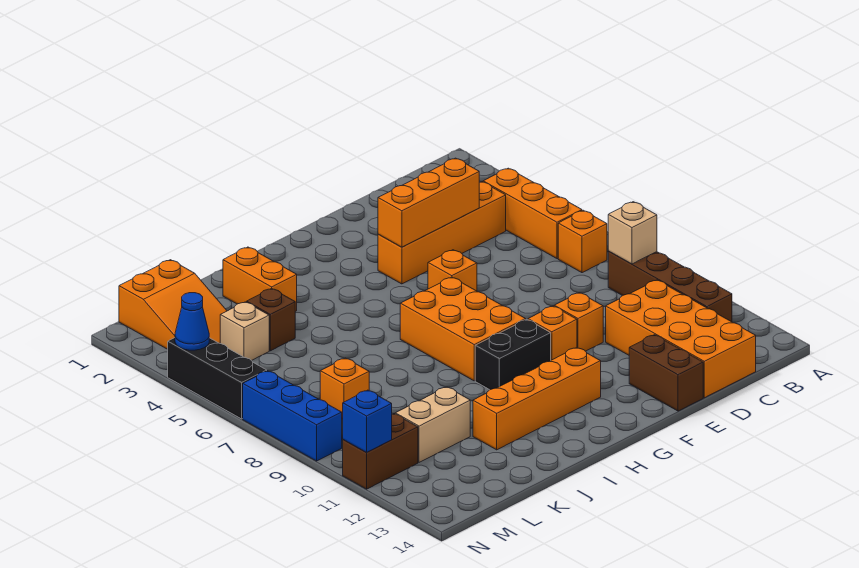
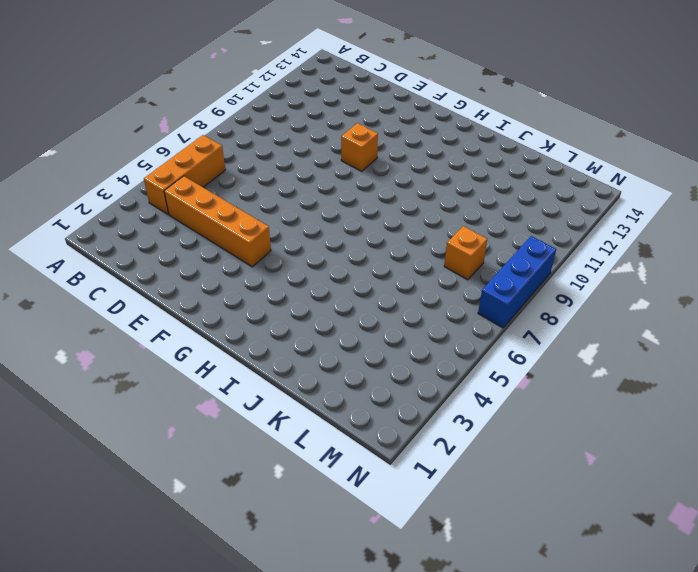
none -> orange 1x1 brick [558,210,607,273]
none -> brown 1x4 brick [608,251,732,322]
none -> orange 2x4 brick [606,280,756,398]

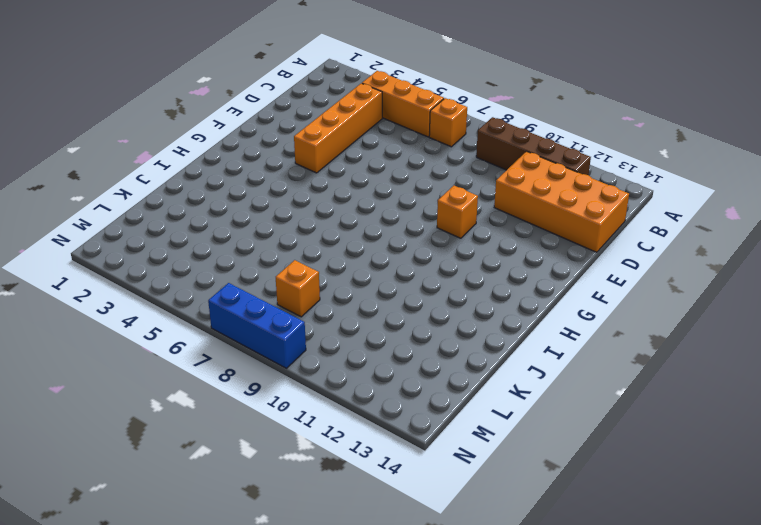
none -> orange 1x1 brick [554,293,603,351]
none -> brown 1x2 brick [629,335,703,411]
none -> orange 1x1 brick [428,250,477,291]

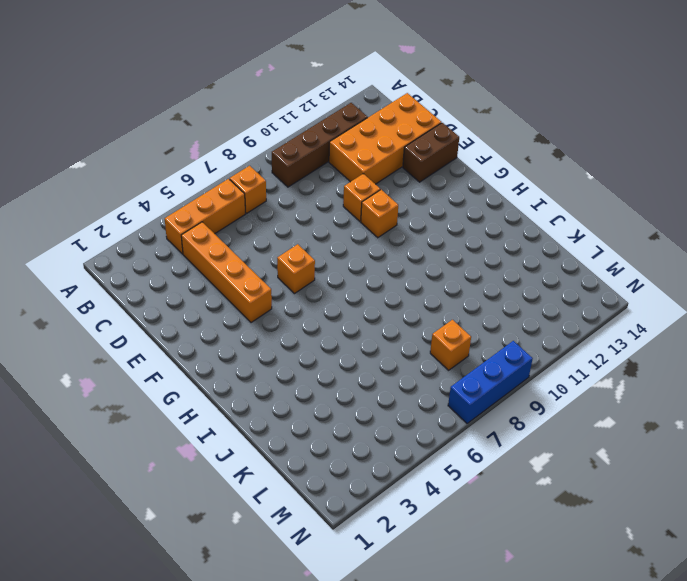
none -> orange 2x3 brick [400,277,526,381]
none -> black 1x2 brick [475,319,551,390]
none -> orange 1x4 brick [473,348,601,450]

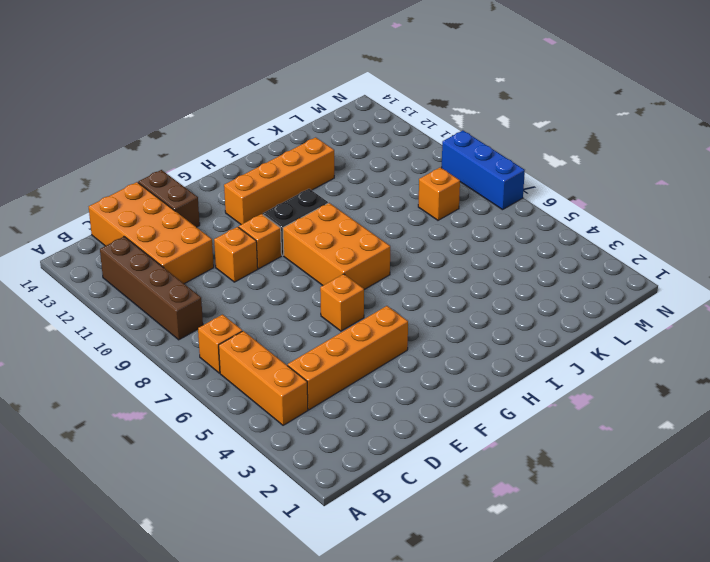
none -> orange 1x2 brick [223,247,297,311]
none -> brown 1x1 brick [247,288,295,351]
none -> tan 1x2 brick [395,387,470,462]

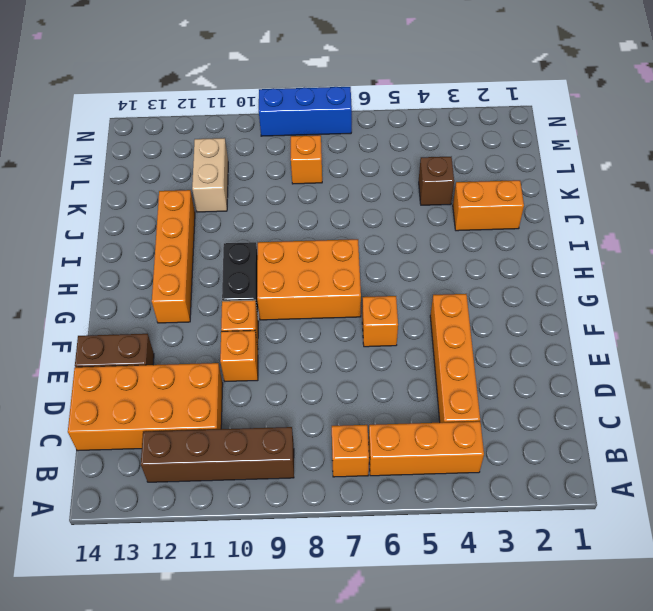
none -> orange 2x3 slope [119,260,227,349]
none -> tan 1x1 brick [220,302,269,361]
none -> brown 1x2 brick [343,414,418,489]

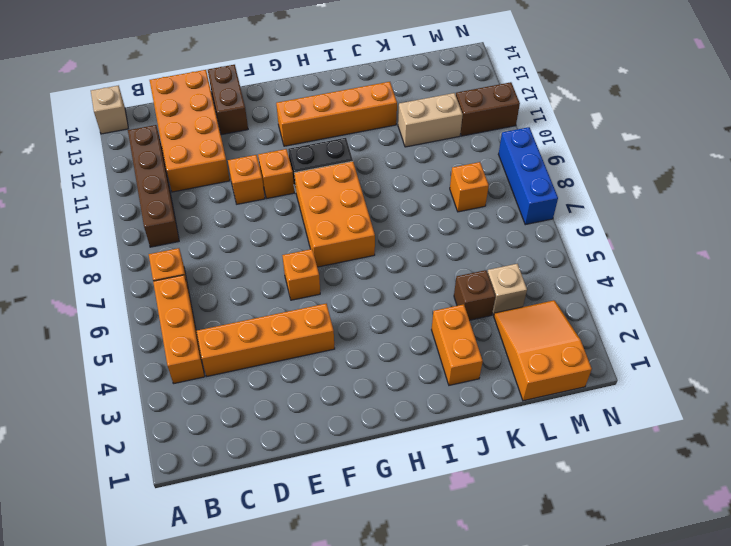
tan 1x1 brick [91,86,128,134] -> tan 1x1 brick moved to [608,202,657,264]
none -> black 1x3 brick [168,338,267,419]
none -> orange 1x3 brick [378,158,479,247]
none -> blue 1x1 cone [175,293,209,350]

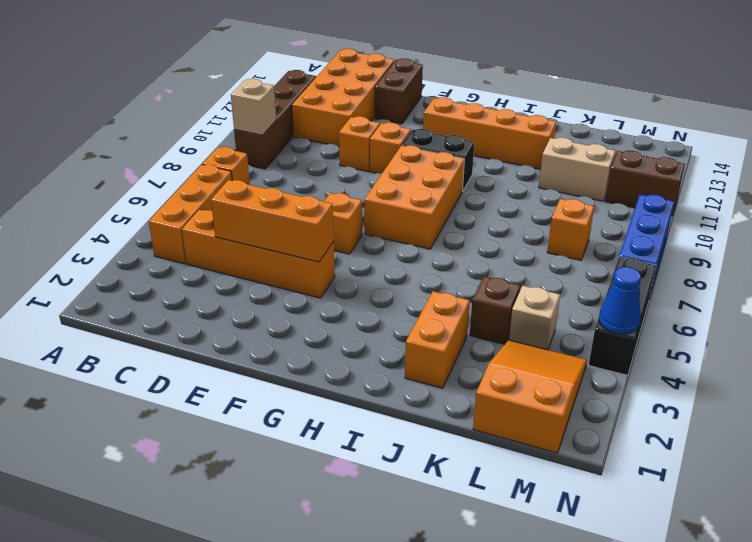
none -> blue 1x1 brick [343,390,392,453]

